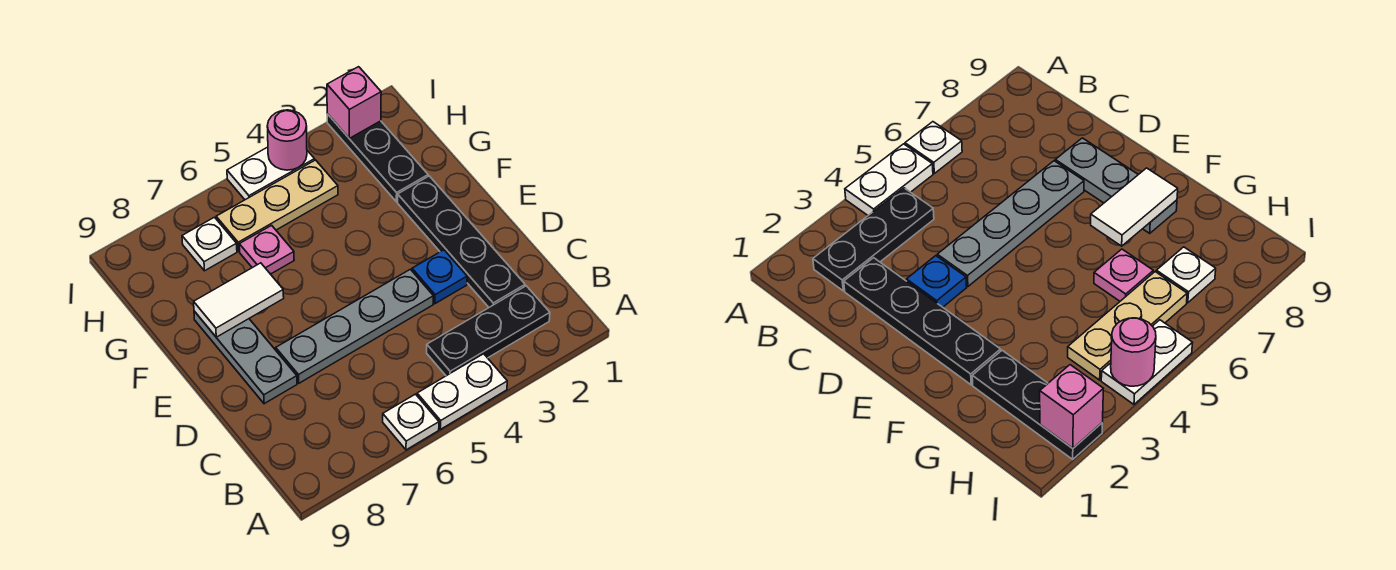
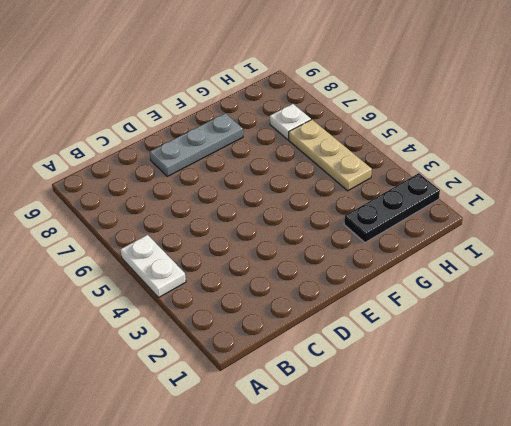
none -> white 1x1 plate [383,394,439,450]
none -> black 1x3 plate [427,286,550,376]
none -> black 1x4 plate [398,176,525,307]

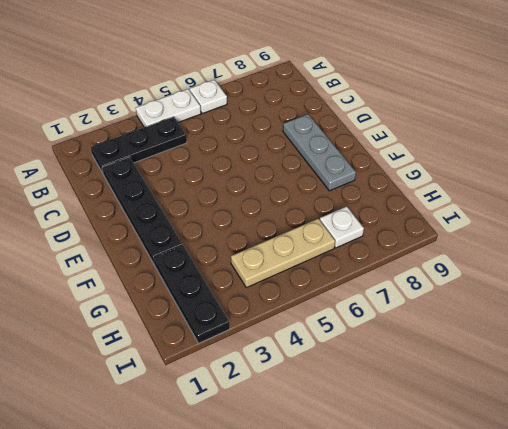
none -> blue 1x1 plate [412,250,467,304]
none -> grey 1x4 plate [276,269,433,383]
none -> pink 1x1 plate [239,225,294,274]

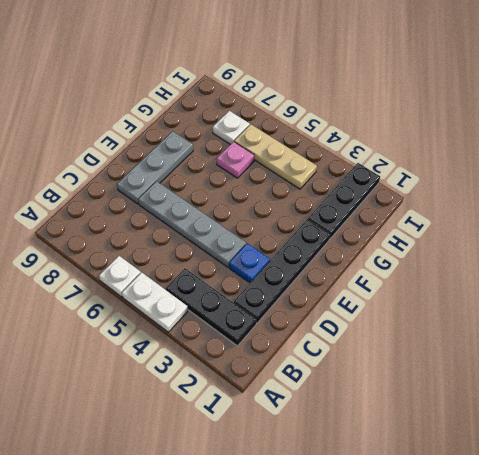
none -> white 1x2 plate [227,147,315,200]
none -> white 1x2 tile [194,263,284,337]
none -> pink 1x1 brick [327,67,381,138]

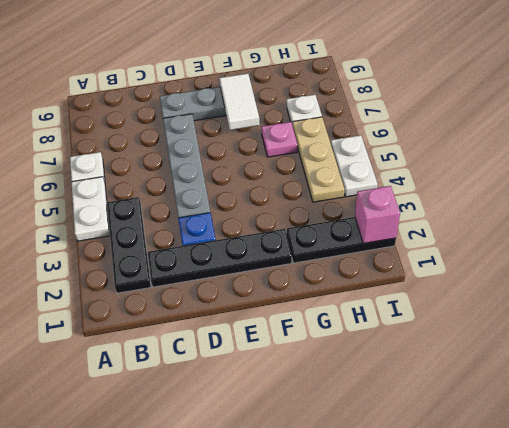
none -> pink 1x1 round brick [267,110,307,170]

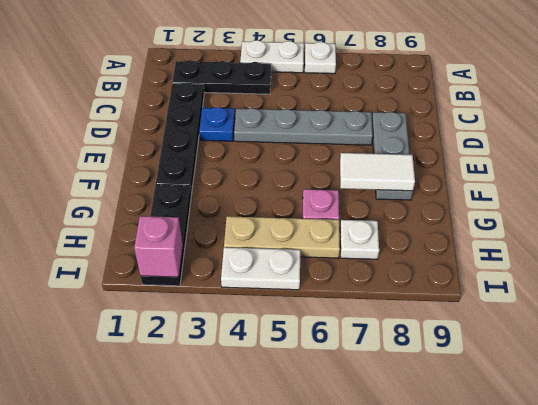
none -> pink 1x1 round brick [267,110,307,170]

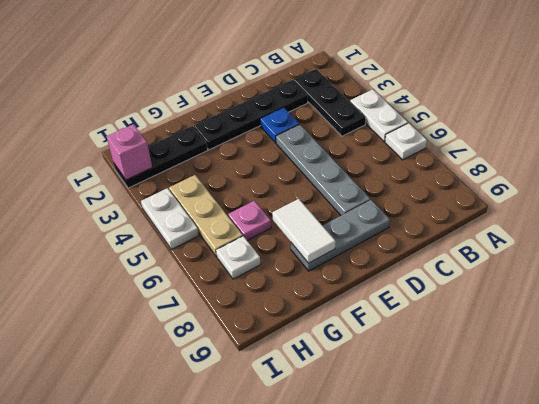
none -> pink 1x1 round brick [267,110,307,170]

